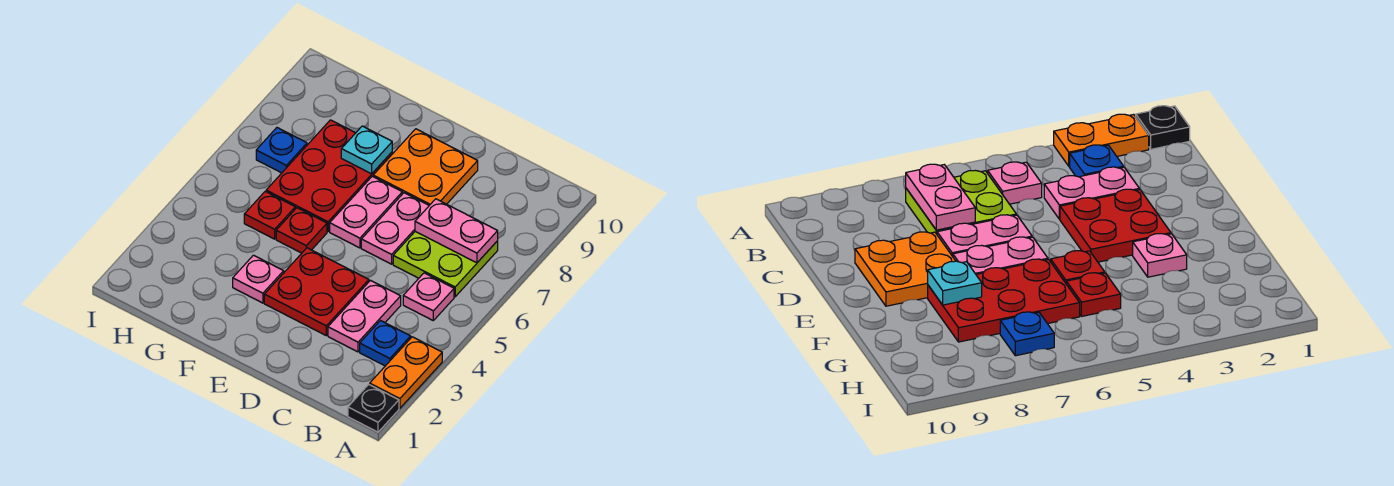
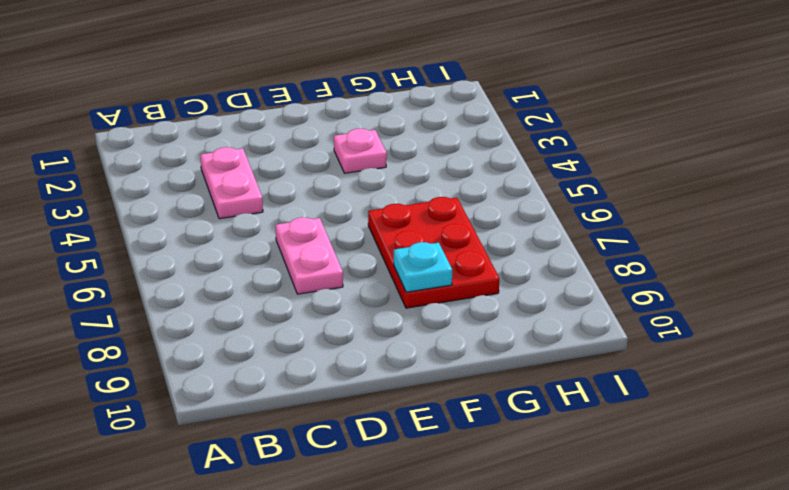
none -> black 1x1 plate [348,384,399,432]
none -> orange 1x2 plate [370,337,442,408]
none -> blue 1x1 plate [360,321,411,366]

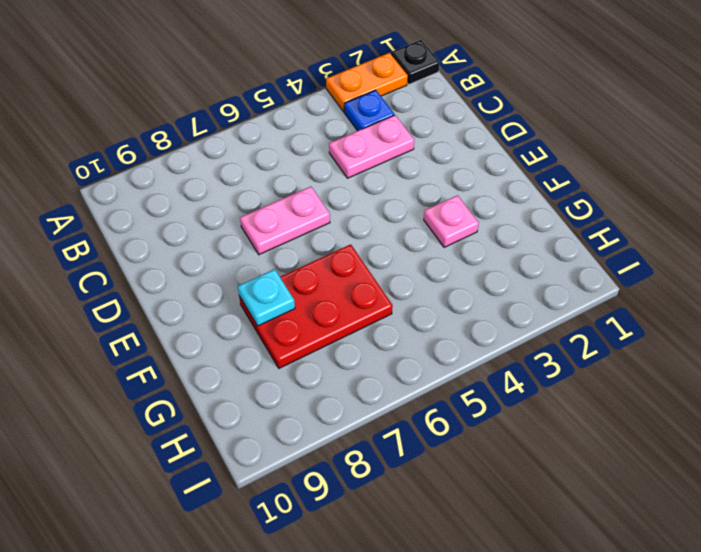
none -> pink 1x1 plate [403,273,454,320]
none -> lime 2x2 plate [393,231,498,297]
none -> red 2x2 plate [264,248,369,335]

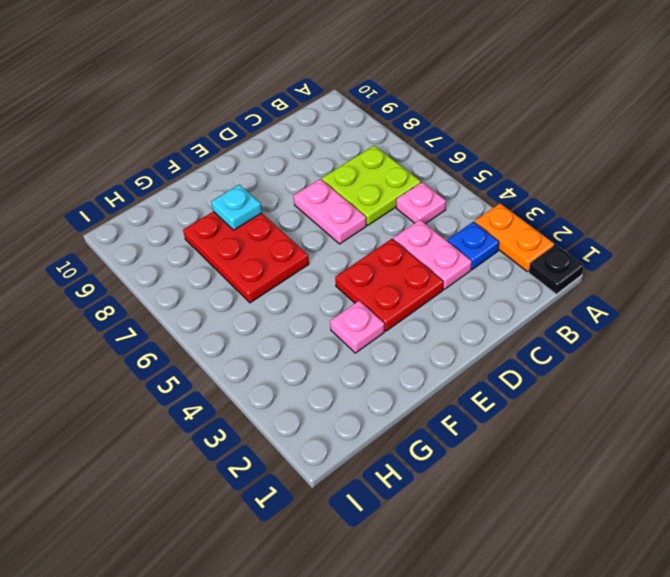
none -> orange 2x2 plate [373,129,478,205]
none -> pink 1x2 plate [330,176,402,248]
none -> red 1x1 plate [276,208,327,253]

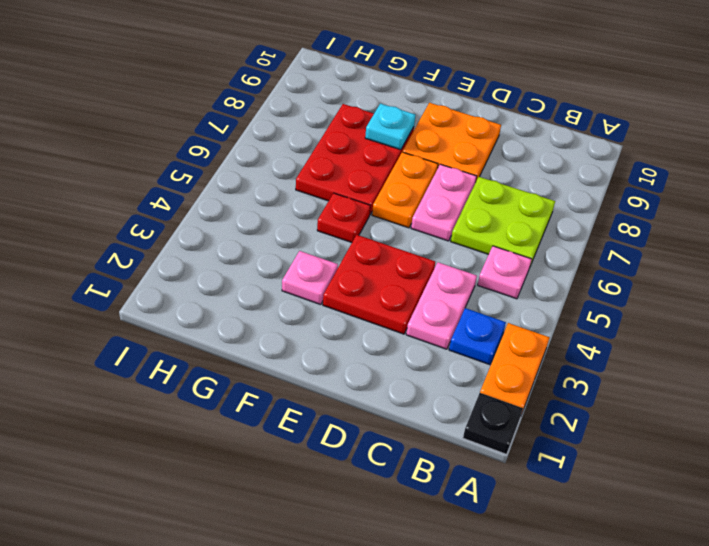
orange 1x2 plate [372,152,438,228] -> pink 1x2 plate [330,176,402,248]
none -> red 1x1 plate [244,191,295,239]
none -> blue 1x1 plate [256,128,307,173]
none -> pink 1x2 plate [415,199,498,263]

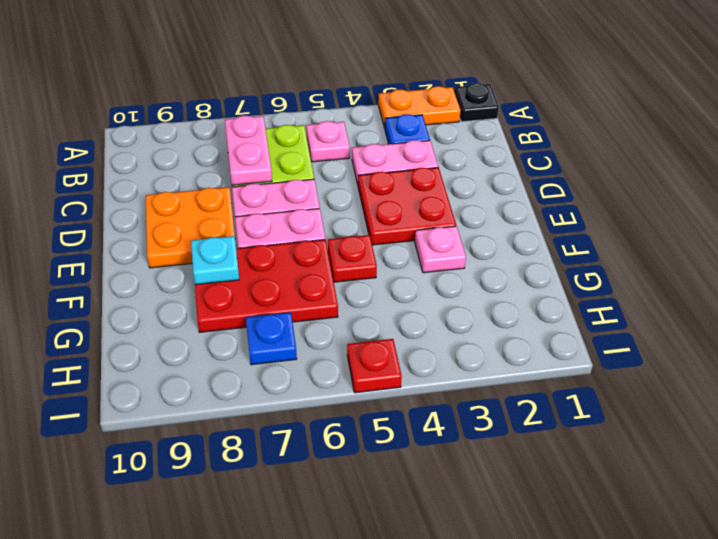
red 1x1 plate [347,339,402,393] -> red 1x1 plate moved to [244,191,295,239]

